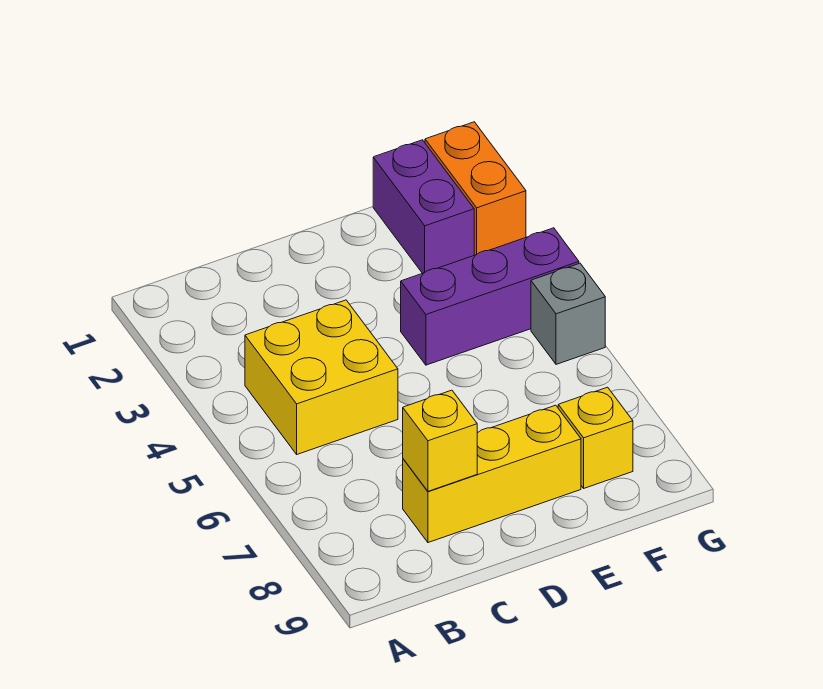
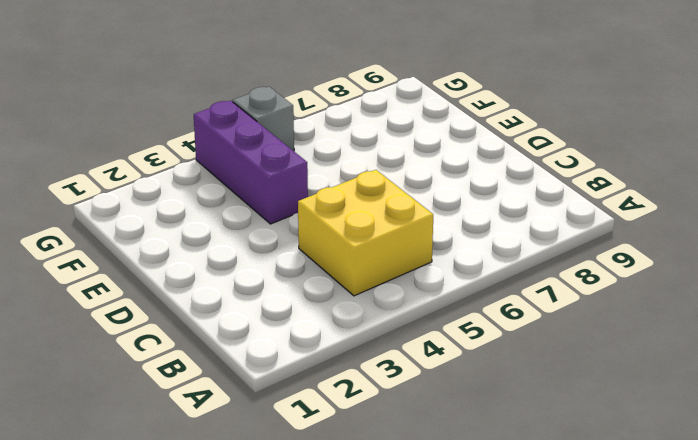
none -> yellow 1x3 brick [403,405,581,543]
none -> purple 1x2 brick [373,140,474,273]

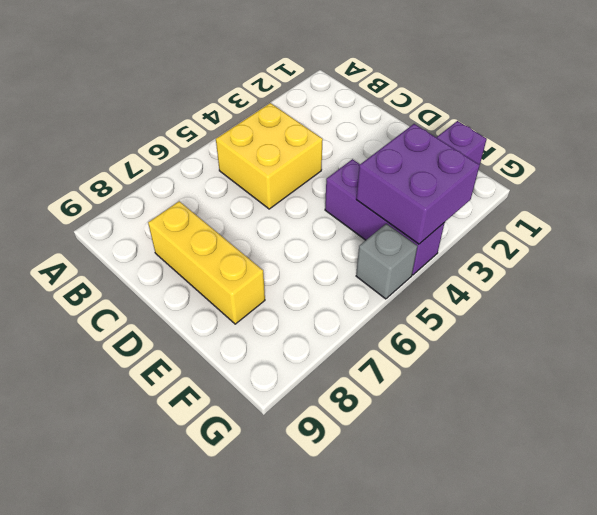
purple 2x2 brick [356,124,480,244] -> none
none -> yellow 1x1 brick [558,387,633,488]
none -> orange 1x2 brick [425,122,526,255]

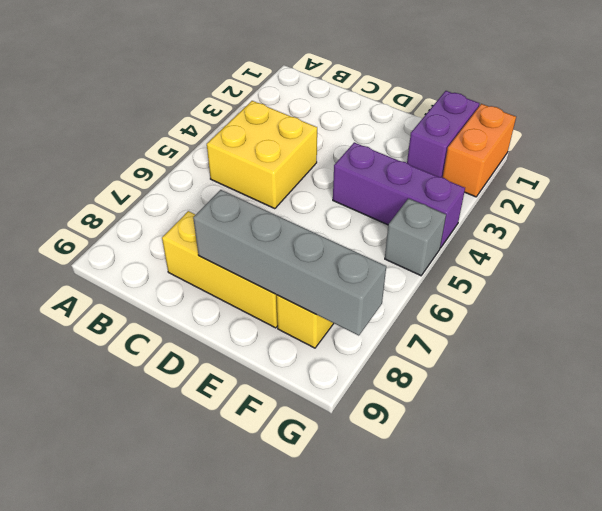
grey 1x4 brick [193,190,386,336] -> none
none -> yellow 1x1 brick [403,390,477,491]

